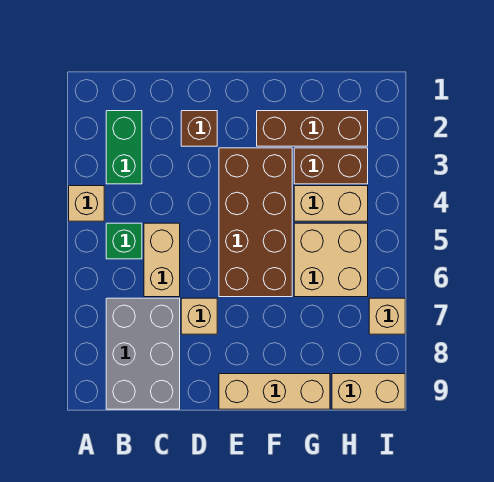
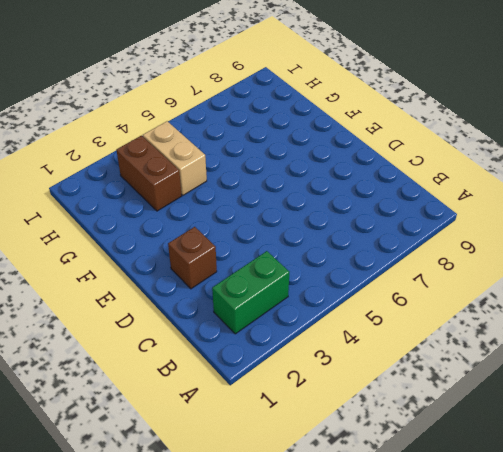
none -> tan 1x1 brick [69,186,104,221]
none -> green 1x1 brick [106,223,142,259]
none -> grey 2x3 brick [106,298,180,409]

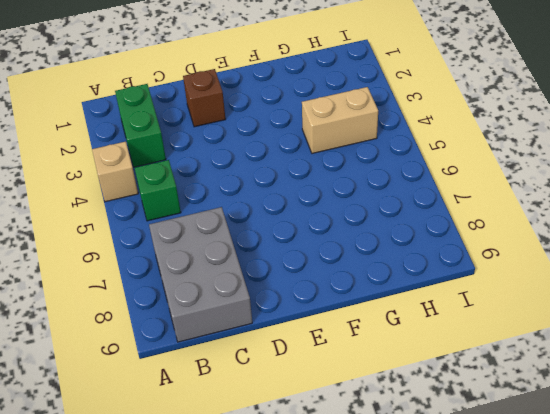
none -> tan 1x2 brick [144,223,180,297]
none -> tan 1x1 brick [181,298,217,334]
none -> brown 2x4 brick [219,148,292,297]

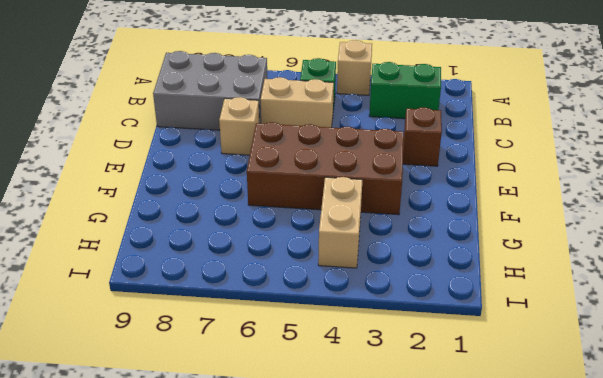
none -> tan 1x3 brick [219,374,330,409]
none -> brown 1x3 brick [257,111,368,146]
none -> brown 1x2 brick [294,148,368,184]

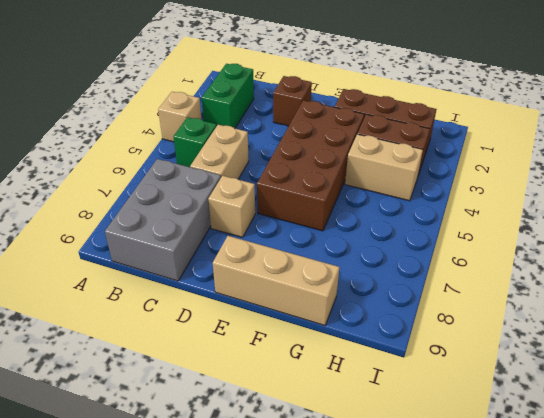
none -> tan 2x2 brick [294,223,368,297]
none -> tan 1x2 brick [332,374,405,409]
none -> tan 1x1 brick [369,298,405,334]

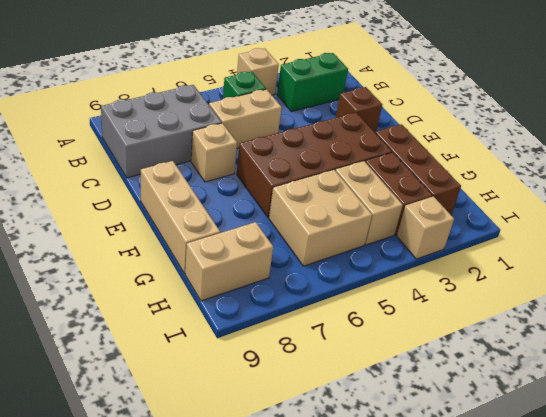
tan 1x2 brick [185,222,273,301] -> tan 1x2 brick turned to [332,374,405,409]
tan 1x1 brick [397,196,454,259] -> tan 1x1 brick moved to [369,298,405,334]

